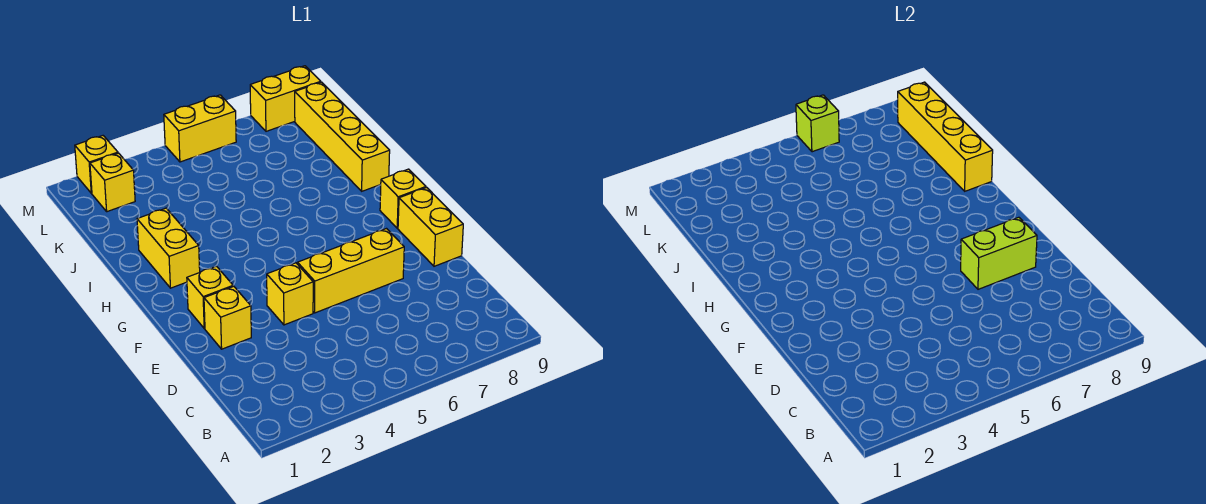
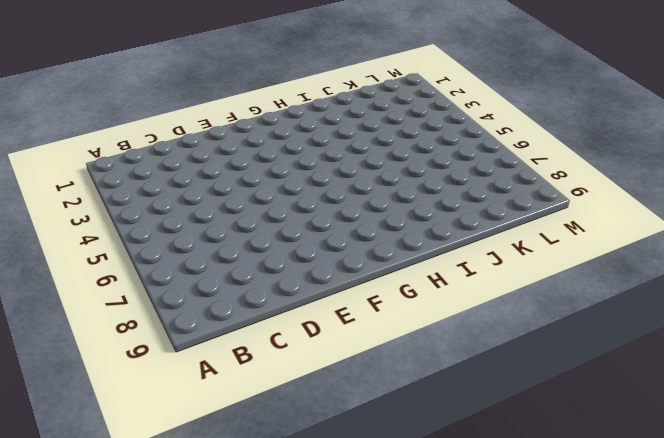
none -> yellow 1x1 brick [204,286,251,349]
none -> yellow 1x1 brick [267,263,313,325]
none -> yellow 1x3 brick [297,229,404,313]

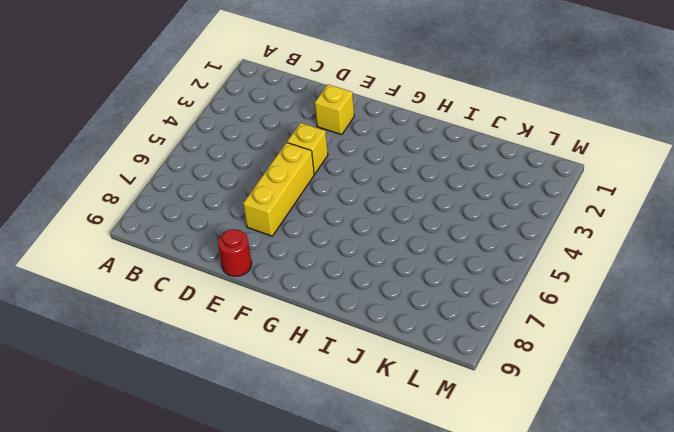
red 1x1 round brick [218,229,252,276] -> yellow 1x2 brick [398,188,463,266]
none -> yellow 1x1 brick [187,266,233,328]
none -> yellow 1x1 brick [380,169,426,228]
none -> yellow 1x2 brick [137,208,200,288]

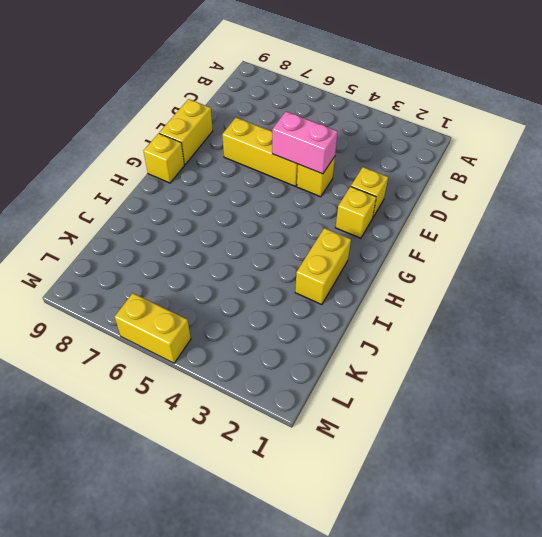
pink 1x2 brick [272,112,338,174] -> none
none -> yellow 1x4 brick [295,82,390,191]
none -> yellow 1x1 brick [90,153,135,212]
none -> yellow 1x1 brick [75,136,118,193]

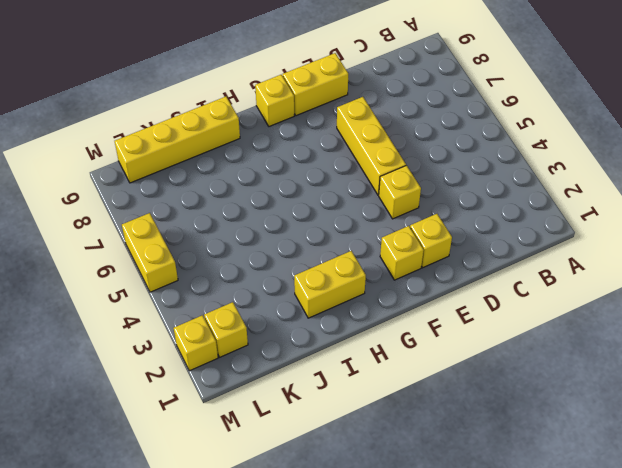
none -> yellow 1x2 brick [250,66,321,131]
none -> lime 1x2 brick [961,217,1037,289]
none -> yellow 1x4 brick [898,82,993,191]

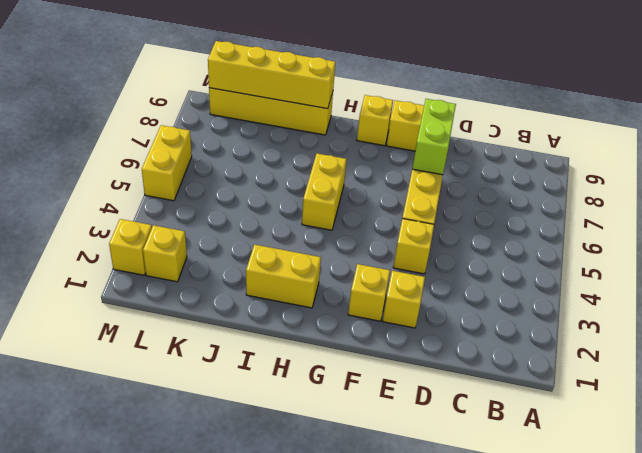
yellow 1x2 brick [302,154,346,230] -> yellow 1x2 brick moved to [250,66,321,131]
none -> lime 1x1 brick [796,95,839,152]

